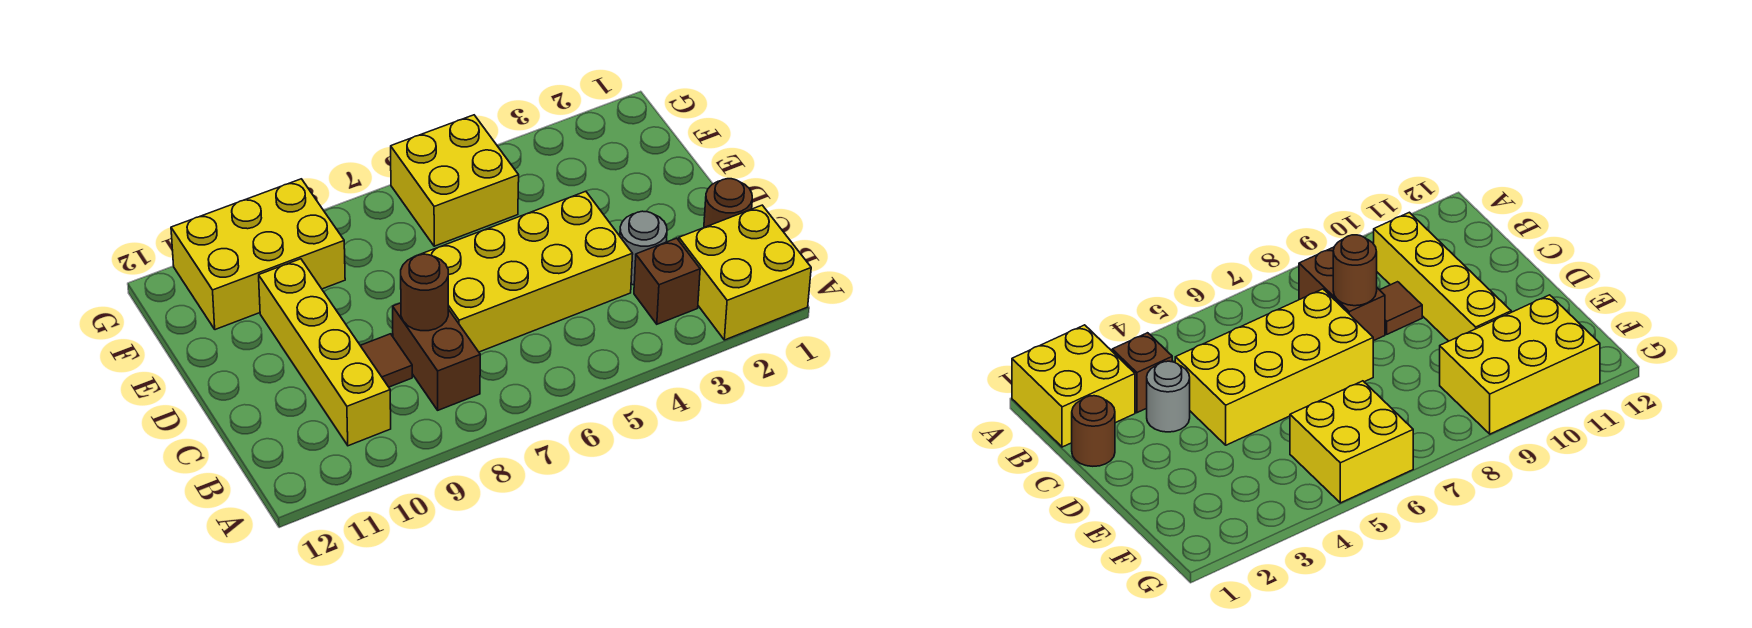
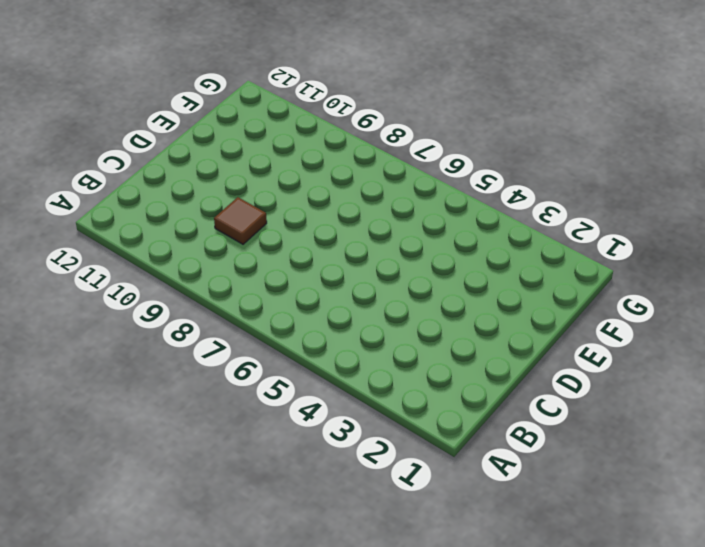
none -> yellow 2x2 brick [679,205,811,340]
none -> brown 1x1 brick [634,238,700,324]

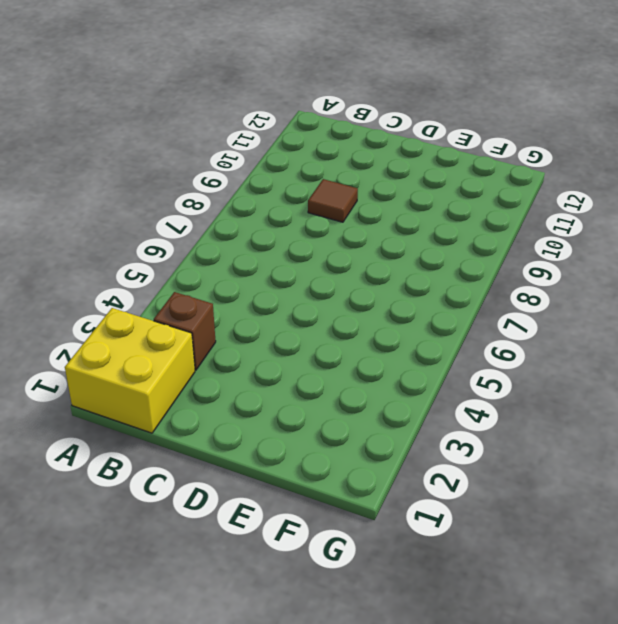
none -> brown 1x2 brick [393,303,480,410]
none -> yellow 1x4 brick [259,259,391,446]

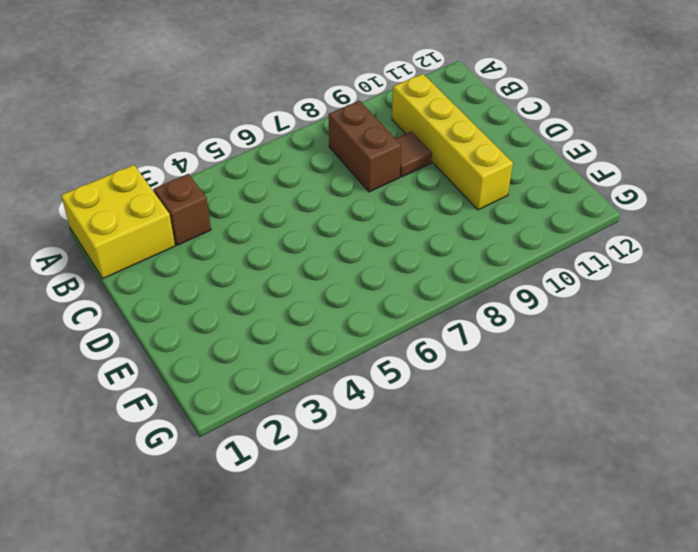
none -> brown 1x1 round brick [704,179,752,228]
none -> grey 1x1 round brick [620,211,667,285]

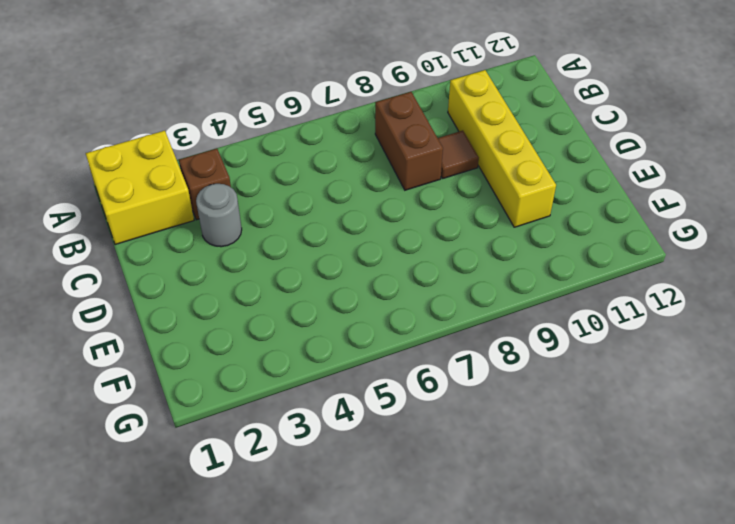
none -> brown 1x1 round brick [704,179,752,228]
none -> yellow 2x4 brick [415,191,633,352]

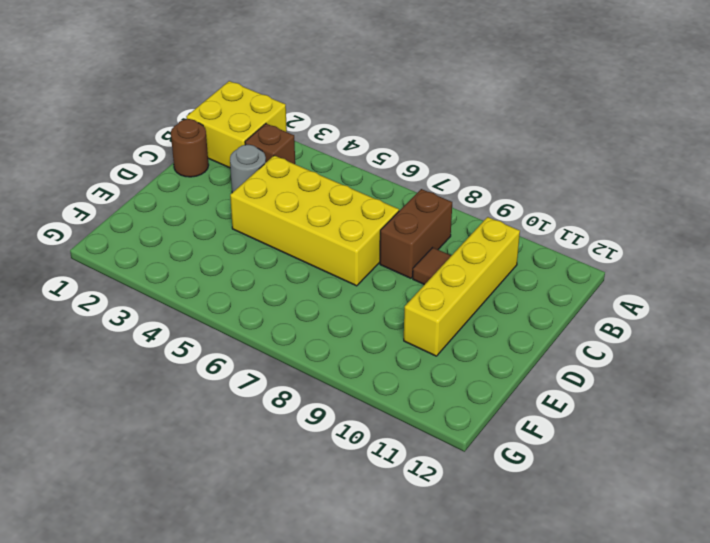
none -> yellow 2x2 brick [391,115,519,246]
none -> yellow 2x3 brick [171,179,345,330]

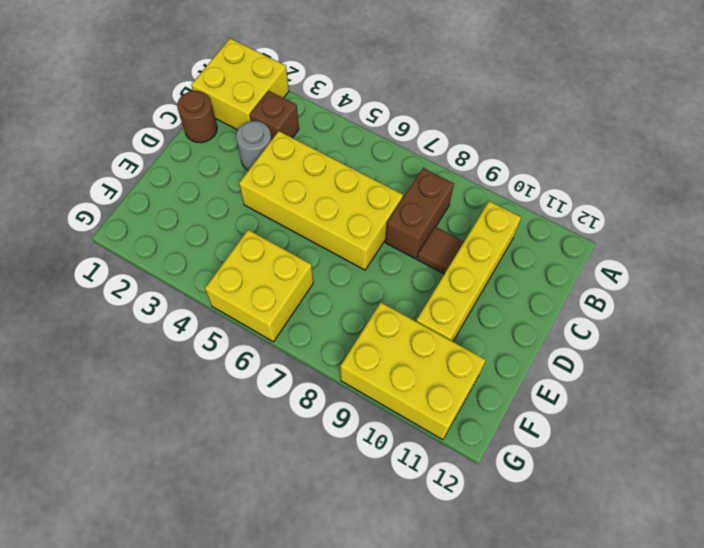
none -> brown 1x1 round brick [401,254,448,331]

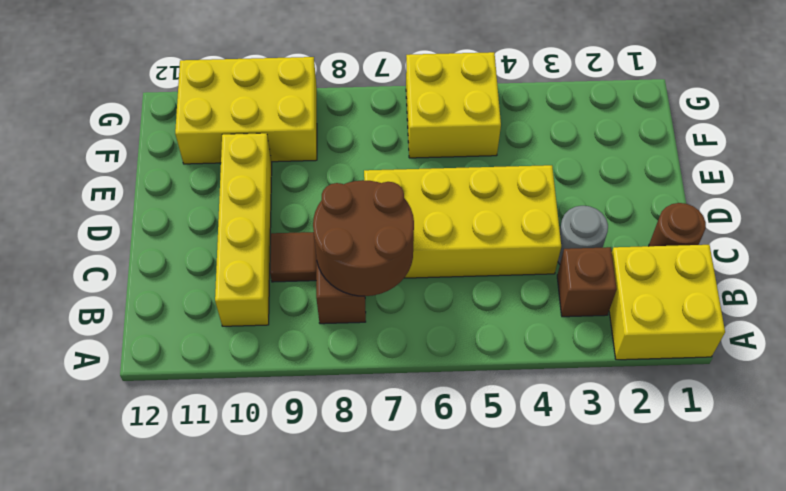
brown 2x2 round brick [313,180,414,296] -> brown 1x1 round brick [401,254,448,331]

